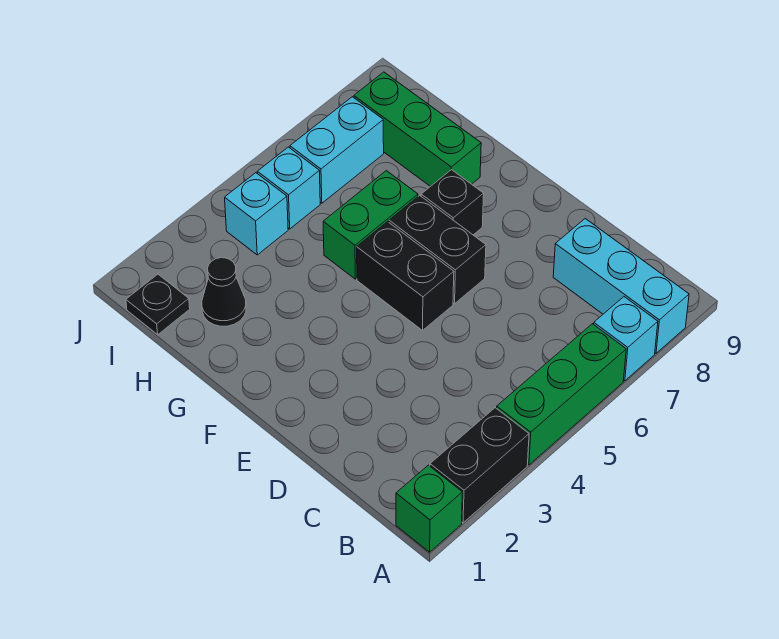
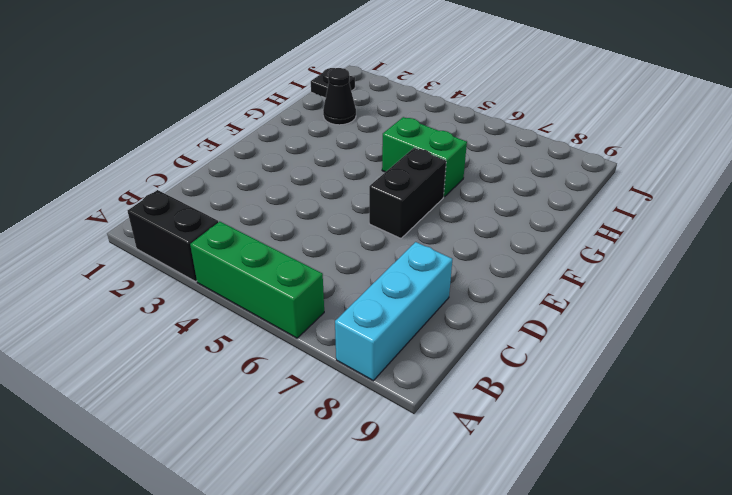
none -> green 1x1 brick [396,465,462,552]
none -> cyan 1x1 brick [594,297,658,381]
none -> black 1x2 brick [357,222,454,330]

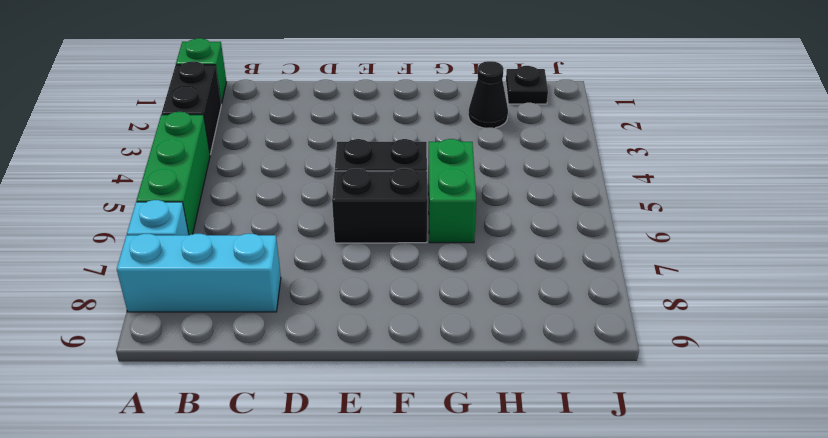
none -> black 1x1 brick [421,170,484,235]
none -> green 1x3 brick [354,72,481,187]
none -> cyan 1x1 brick [225,173,288,255]

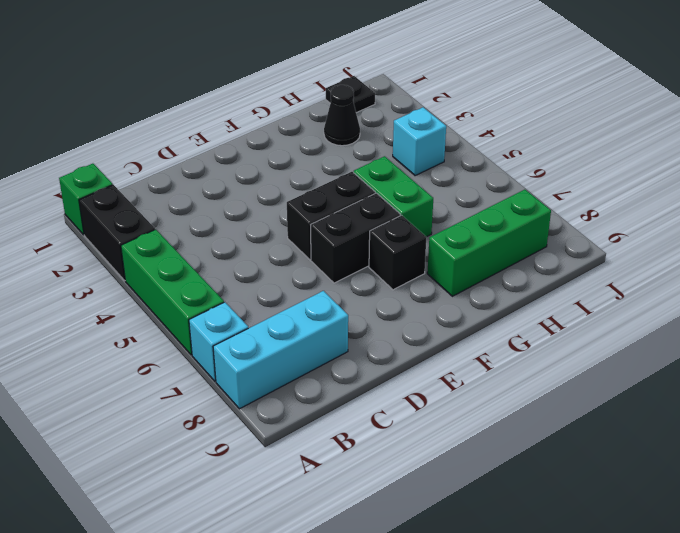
none -> cyan 1x1 brick [257,147,320,229]
none -> cyan 1x2 brick [290,97,384,203]

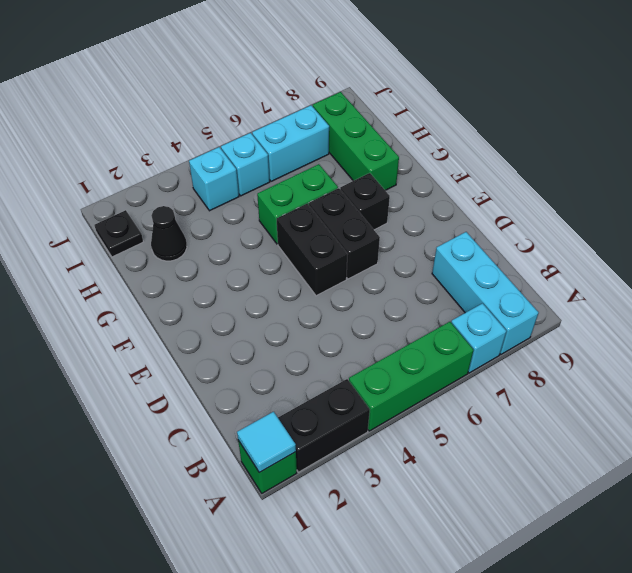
cyan 1x1 tile [237,412,296,473] -> none

